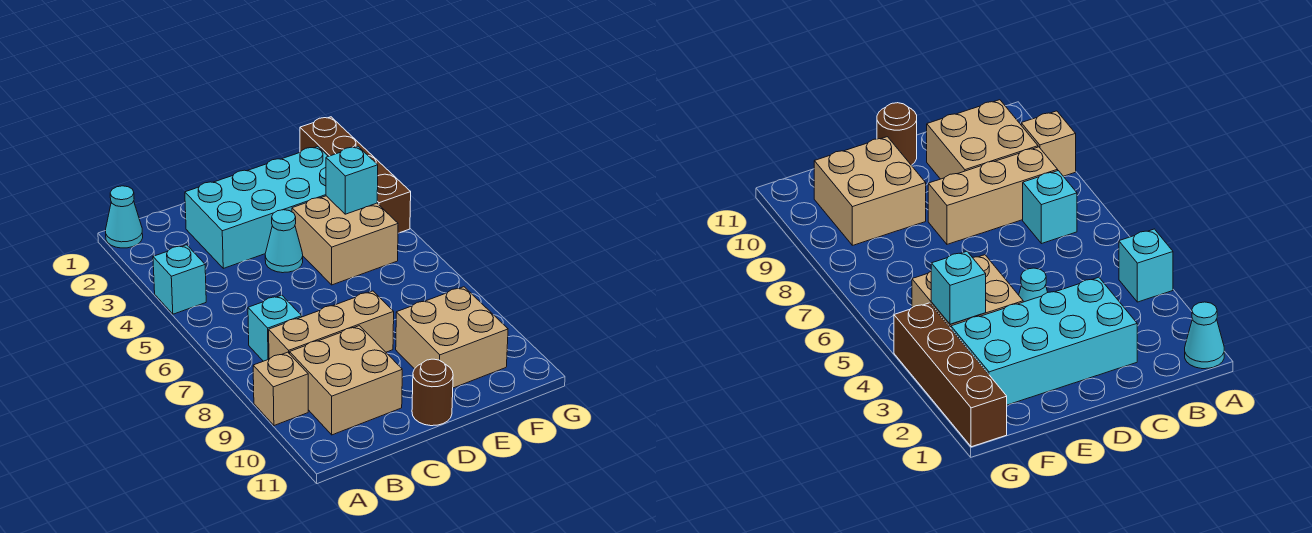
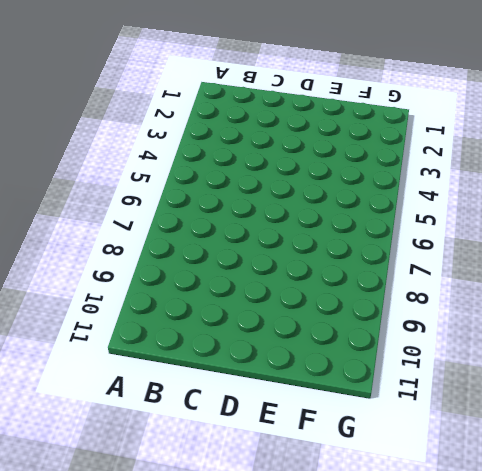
none -> cyan 1x1 cone [106,186,143,248]
none -> cyan 1x1 brick [153,245,206,314]
none -> tan 1x1 brick [253,352,308,426]

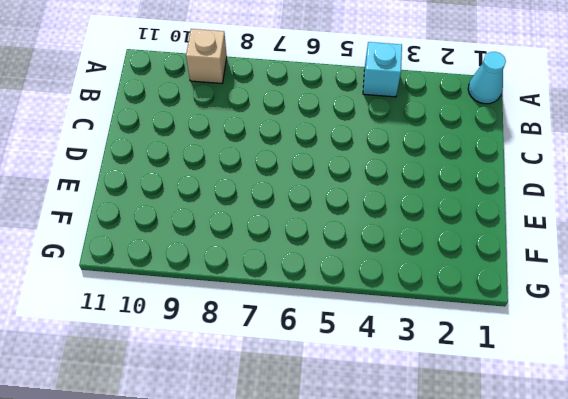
none -> cyan 1x1 brick [248,295,302,361]
none -> tan 1x3 brick [269,291,394,359]
none -> tan 2x2 brick [290,326,402,435]

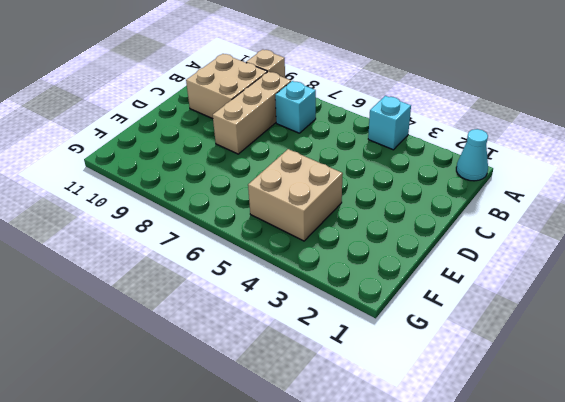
none -> cyan 2x4 brick [185,147,328,268]
none -> cyan 1x1 cone [265,210,303,273]
none -> brown 1x1 round brick [412,359,453,426]

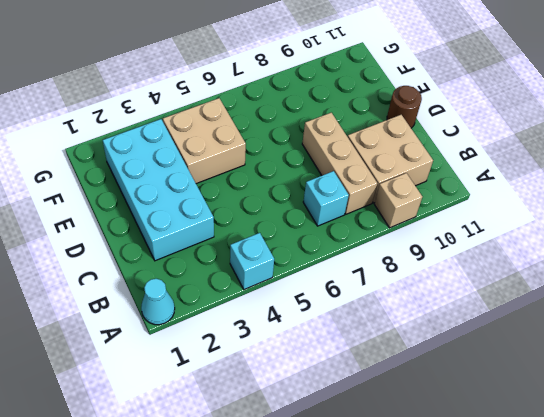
none -> cyan 1x1 cone [265,210,303,273]
none -> tan 2x2 brick [396,287,508,388]
none -> brown 1x4 brick [300,117,411,233]

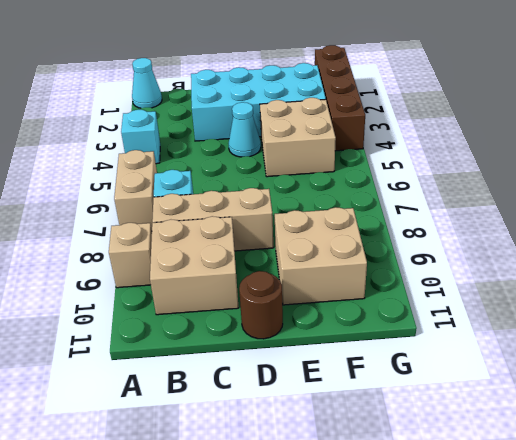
tan 1x2 brick [114,150,157,230] -> none
none -> cyan 1x1 brick [326,146,378,214]

